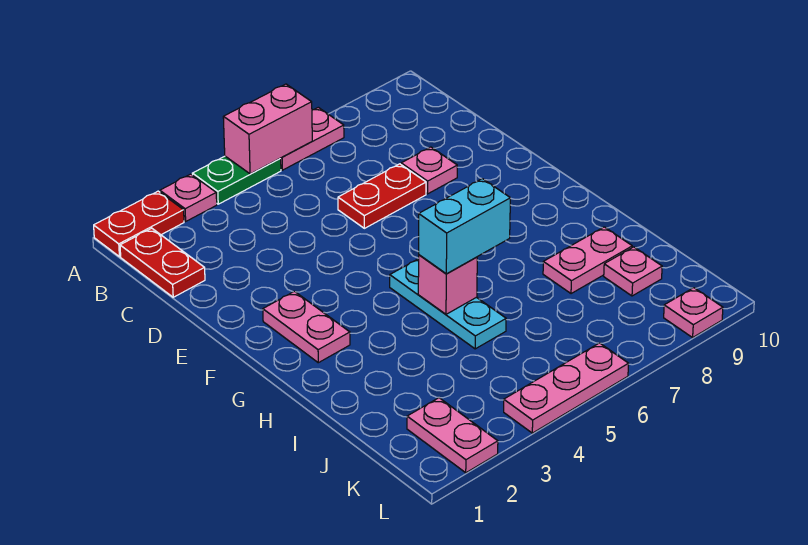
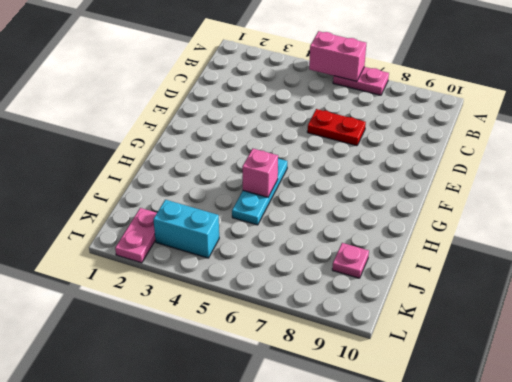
cyan 1x2 brick [153,200,219,258] -> cyan 1x2 brick moved to [419,179,510,274]
none -> red 1x2 plate [94,191,184,257]
none -> pink 1x1 plate [160,174,217,221]
none -> green 1x2 plate [192,156,281,204]

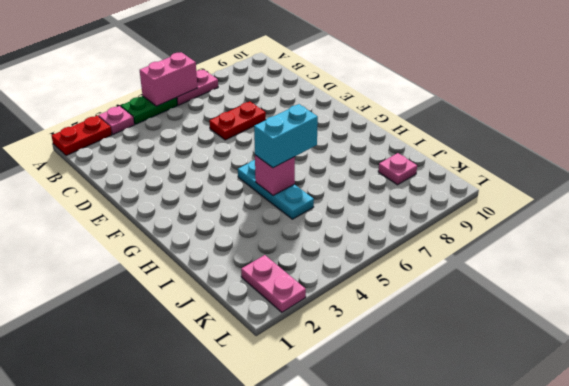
none -> red 1x2 plate [120,228,205,297]
none -> pink 1x1 plate [401,147,457,194]
none -> pink 1x2 plate [263,291,350,363]

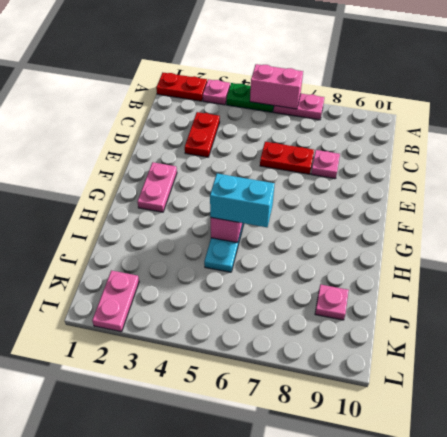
red 1x2 plate [185,112,220,157] -> red 1x2 plate moved to [120,228,205,297]
none -> pink 1x2 plate [543,227,632,294]
none -> pink 1x3 plate [504,343,629,433]
none -> pink 1x1 plate [664,288,723,338]

